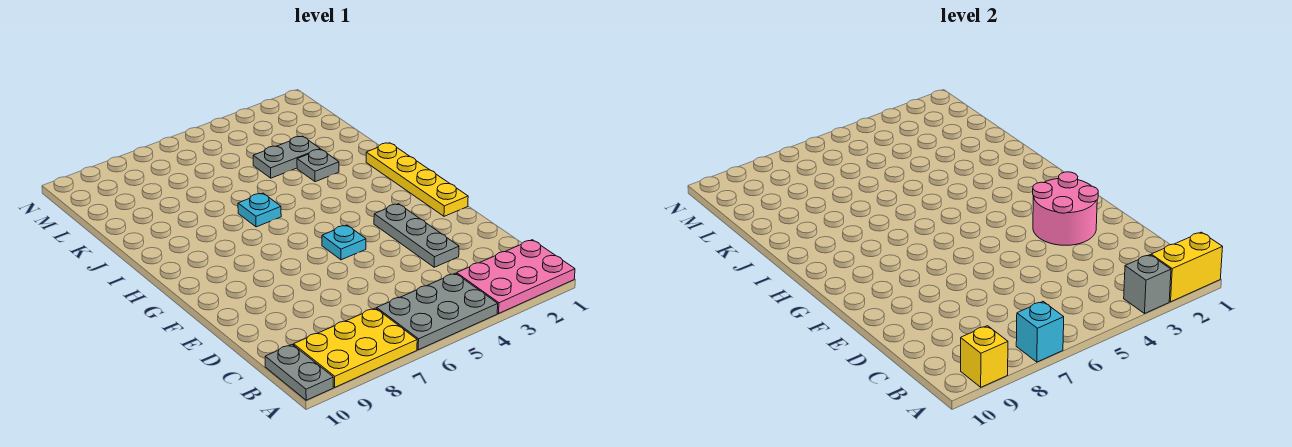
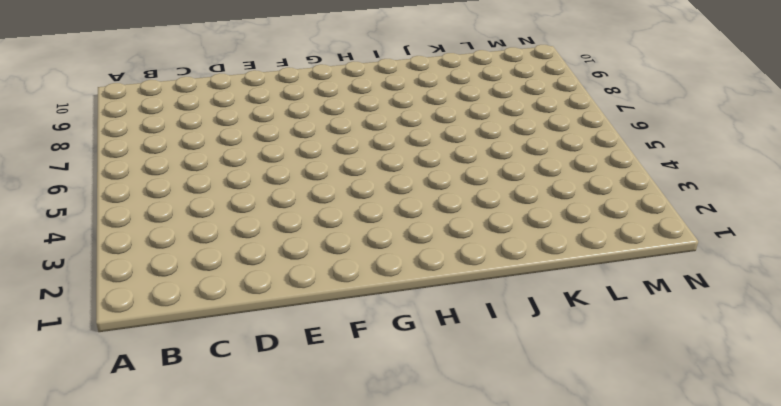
none -> pink 2x3 plate [457,240,575,313]
none -> grey 2x3 plate [377,273,498,350]
none -> yellow 2x3 plate [294,308,417,387]

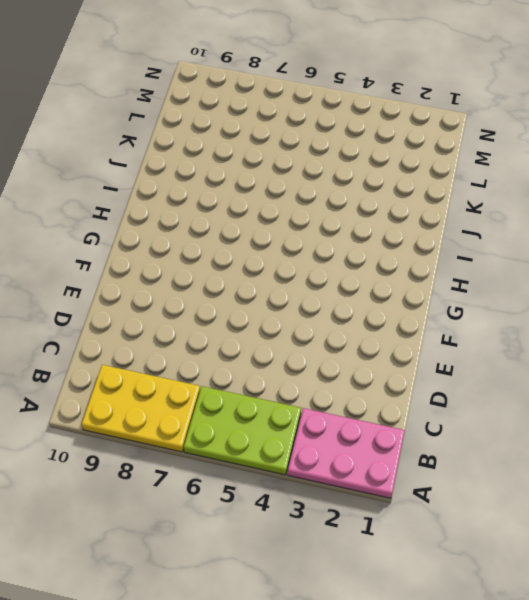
lime 2x3 plate [184,386,301,475] -> grey 2x3 plate [377,273,498,350]
none -> grey 1x2 plate [265,344,333,400]
none -> grey 1x3 plate [374,204,459,267]
none -> yellow 1x4 plate [366,143,468,216]

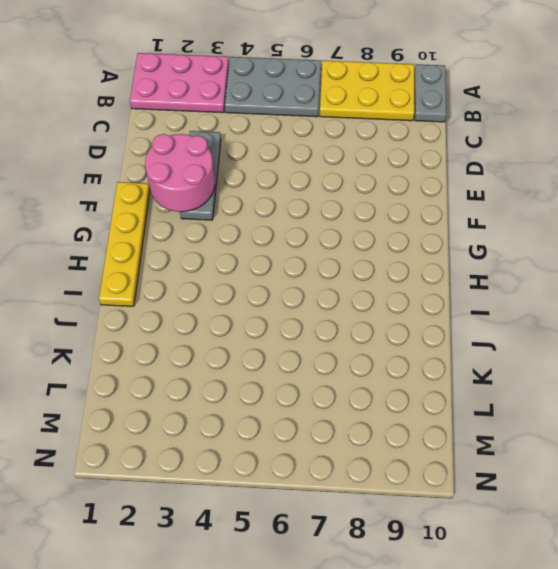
none -> cyan 1x1 plate [322,225,366,260]
none -> cyan 1x1 plate [238,193,281,227]
none -> grey 1x1 plate [297,149,339,182]

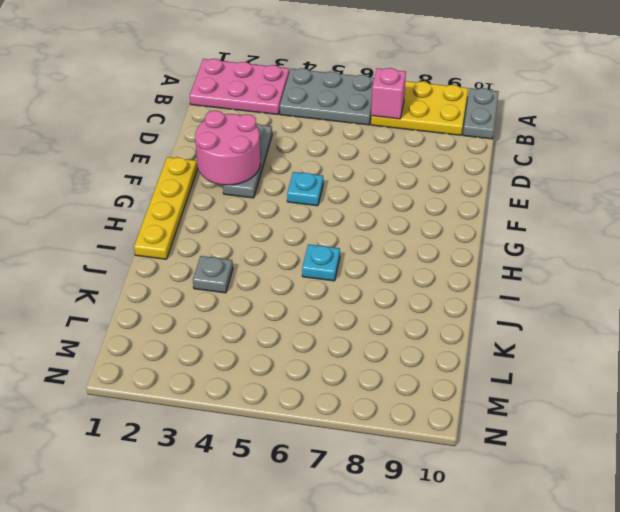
pink 1x1 brick [371,68,406,119] -> none
none -> grey 1x2 plate [253,136,320,178]
none -> yellow 1x2 brick [1151,232,1223,302]
none -> grey 1x1 brick [1124,255,1171,313]

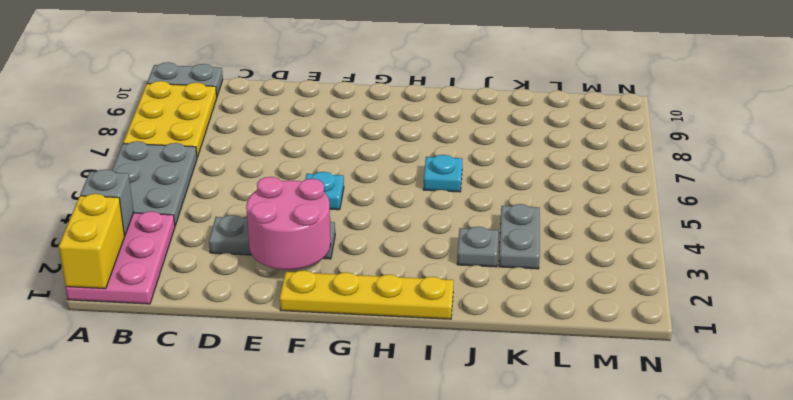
none -> cyan 1x1 brick [1016,302,1064,362]
none -> yellow 1x1 brick [961,326,1008,387]

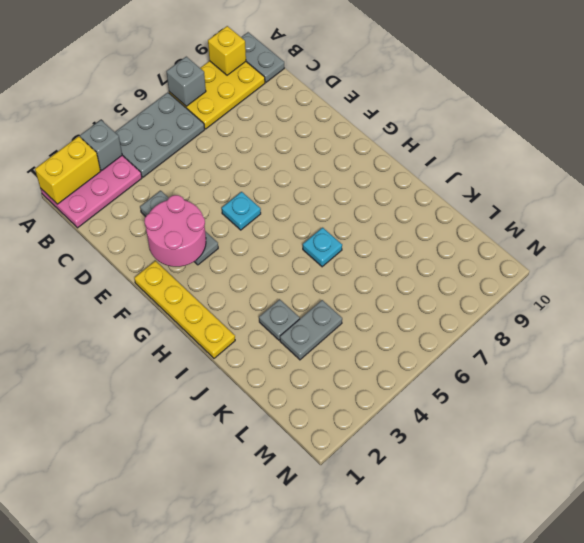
grey 1x1 brick [166,57,206,106] -> cyan 1x1 brick [1016,302,1064,362]

